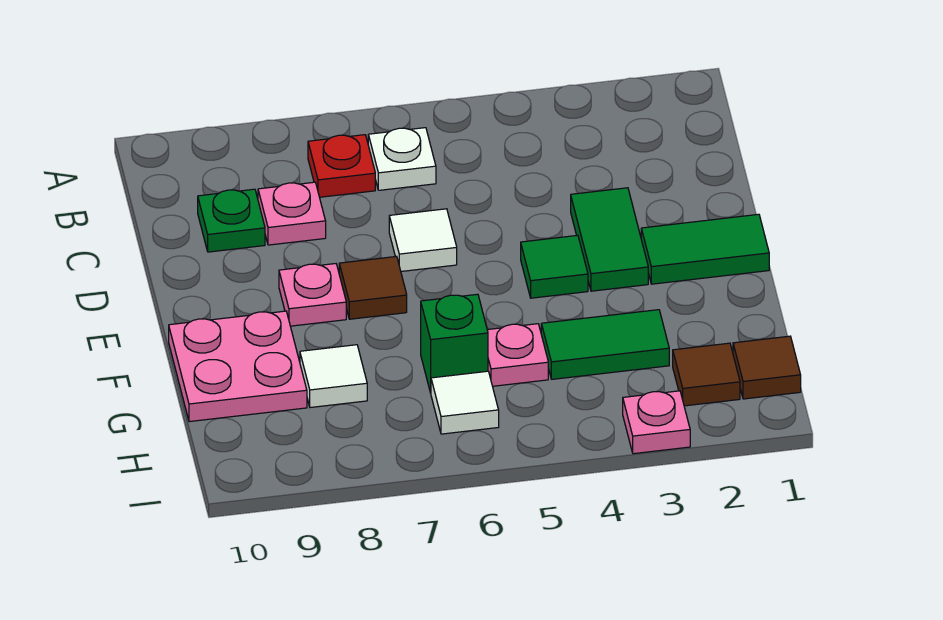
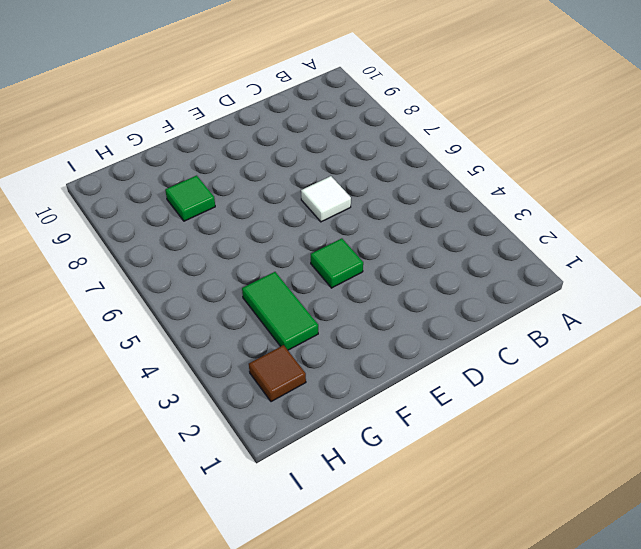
green 1x1 tile [165,175,215,221] -> white 1x1 tile [300,345,367,408]
none -> white 1x1 plate [368,128,436,190]
none -> red 1x1 plate [308,135,375,197]
none -> pink 1x1 plate [258,182,326,245]

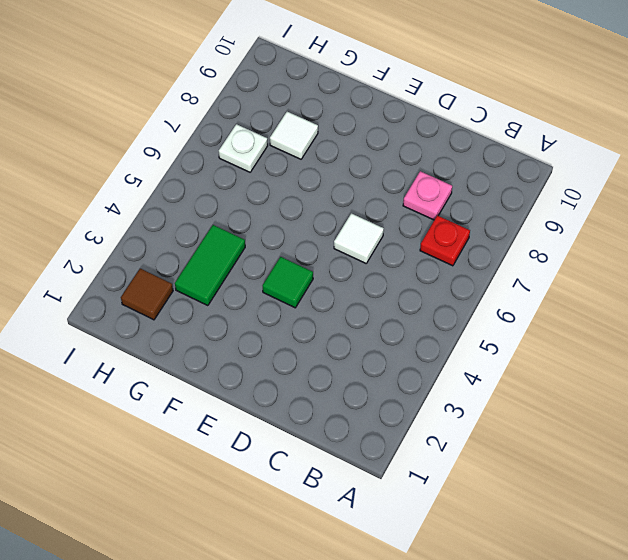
white 1x1 plate [219,124,268,172] -> white 1x1 plate moved to [368,128,436,190]
none -> green 1x1 plate [198,189,265,252]
none -> green 1x2 tile [571,188,648,291]
none -> green 1x2 tile [641,214,769,284]

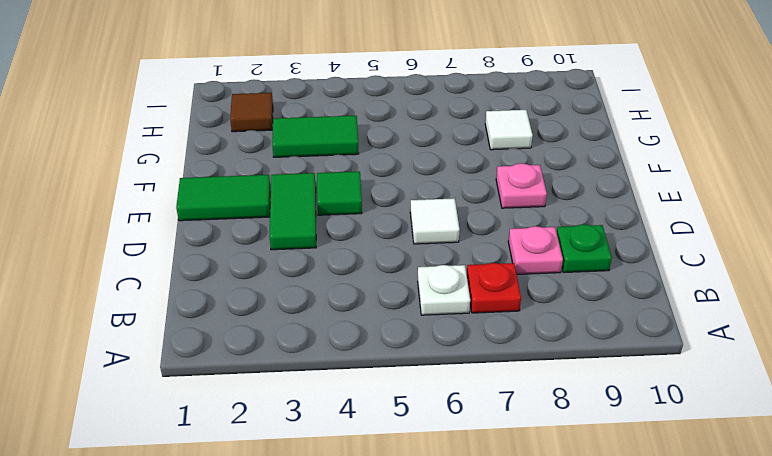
none -> brown 1x1 tile [339,256,407,319]
none -> pink 2x2 plate [169,311,307,422]
none -> pink 1x1 plate [487,324,548,386]

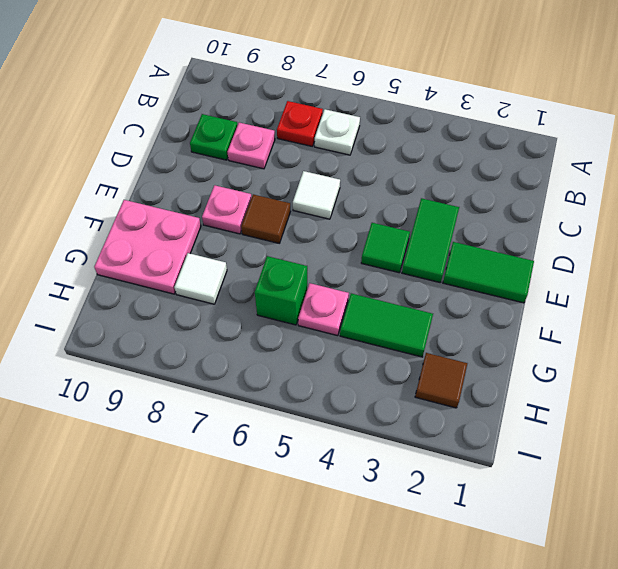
none -> brown 1x1 tile [733,336,801,399]
none -> white 1x1 tile [431,371,499,434]
none -> pink 1x1 plate [623,391,690,454]

